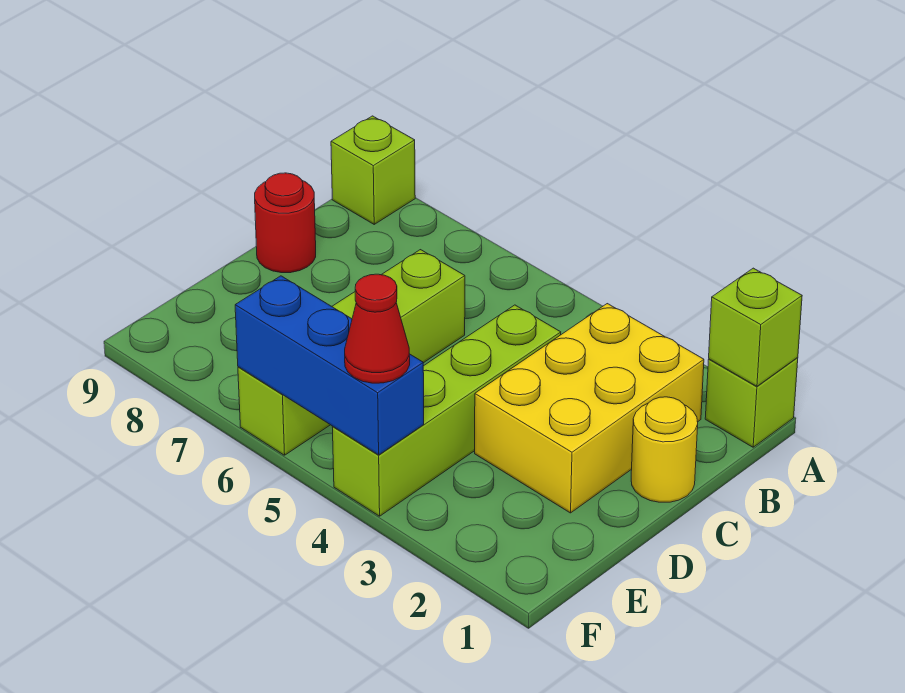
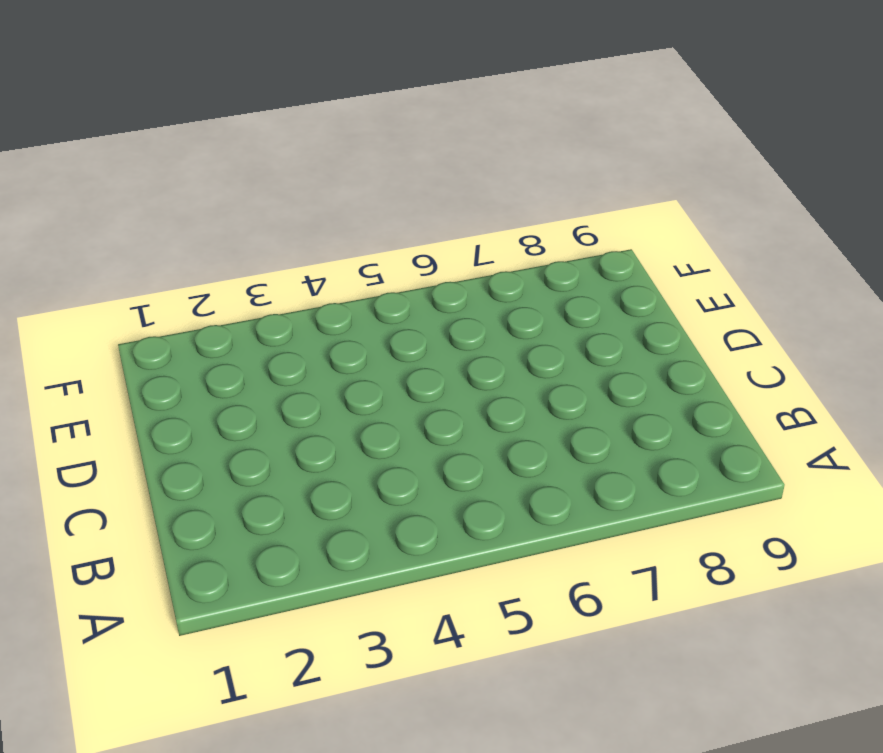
none -> lime 1x1 brick [705,358,798,447]
none -> lime 1x1 brick [331,116,415,224]

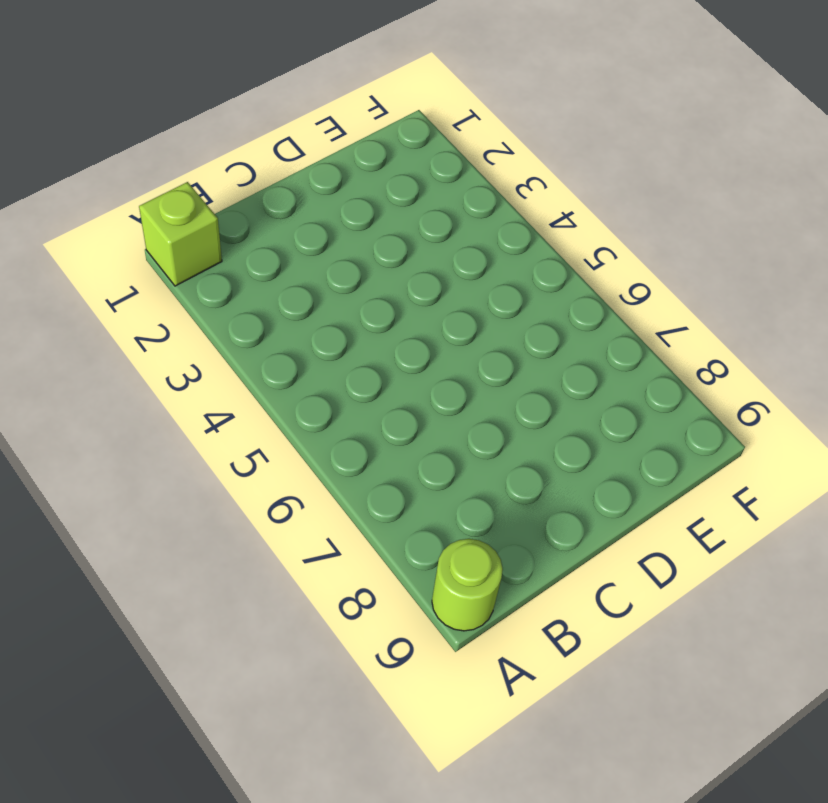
lime 1x1 round brick [432,539,503,631] -> lime 1x1 brick [331,116,415,224]
none -> yellow 2x3 brick [475,304,704,513]
none -> yellow 1x1 round brick [631,397,698,502]

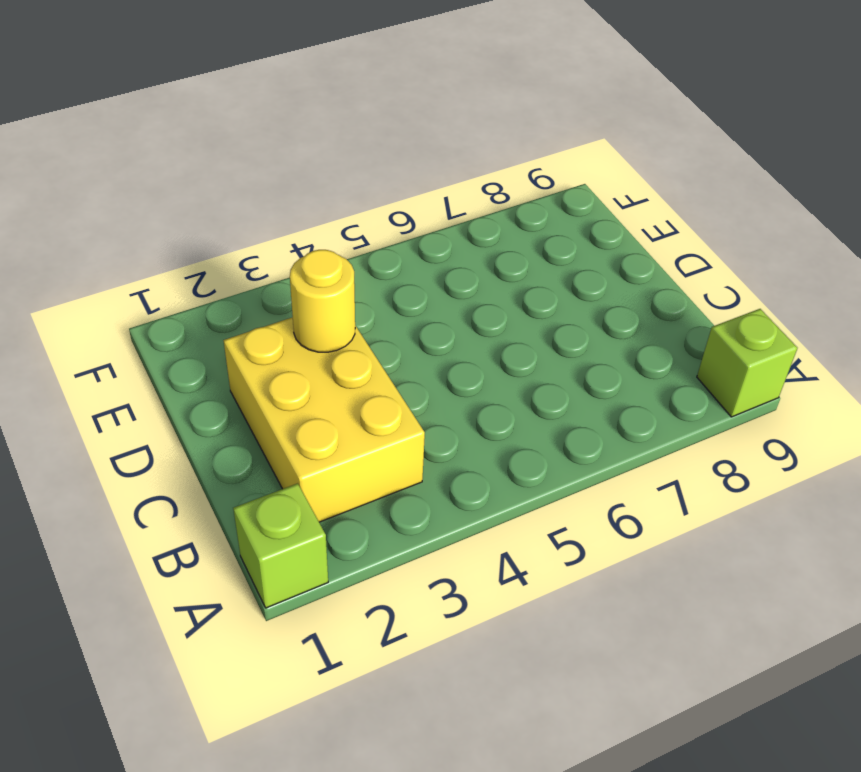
yellow 1x1 round brick [290,250,355,352] -> yellow 1x1 round brick moved to [631,397,698,502]
none -> lime 1x4 brick [333,305,561,516]
none -> lime 1x4 brick [238,250,465,455]

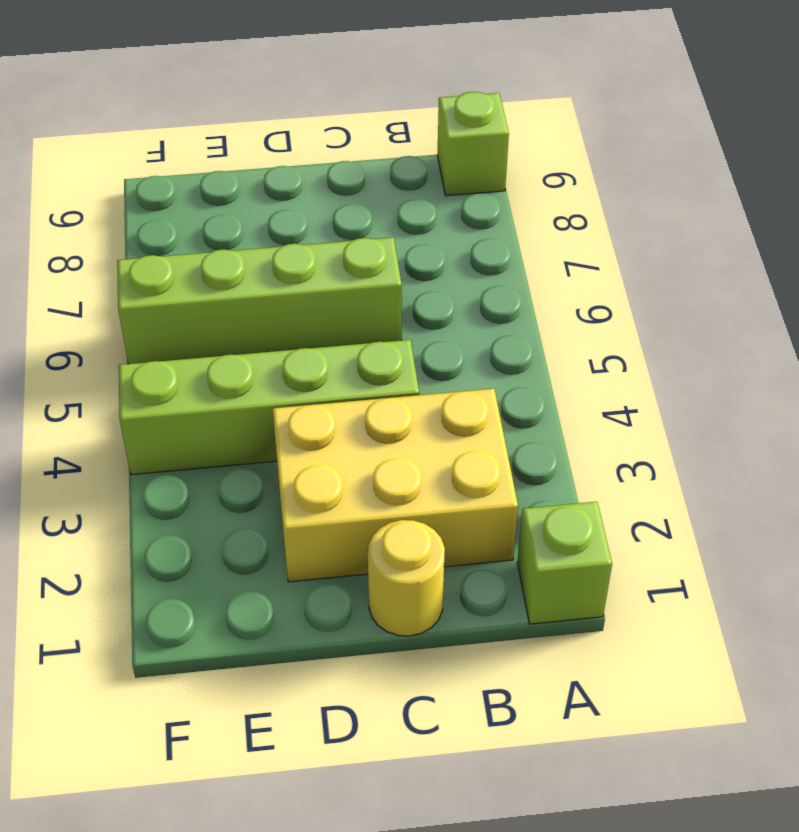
none -> red 1x1 round brick [255,173,316,273]
none -> lime 1x1 brick [709,268,802,386]

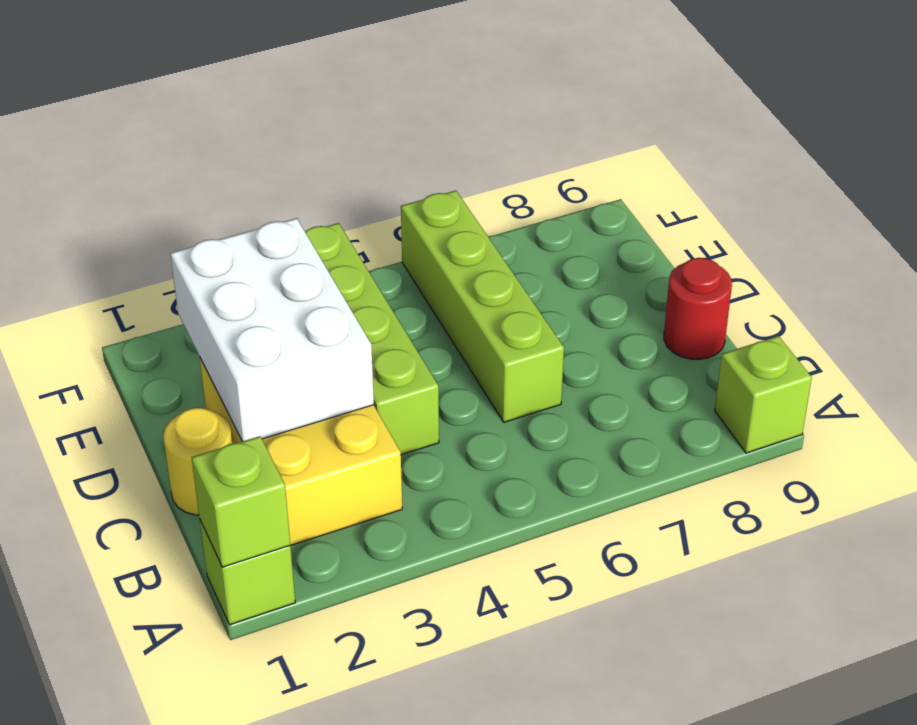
white 2x3 brick [170,218,374,441] -> none
none -> blue 1x3 brick [235,276,424,455]
none -> red 1x1 cone [345,274,410,383]

